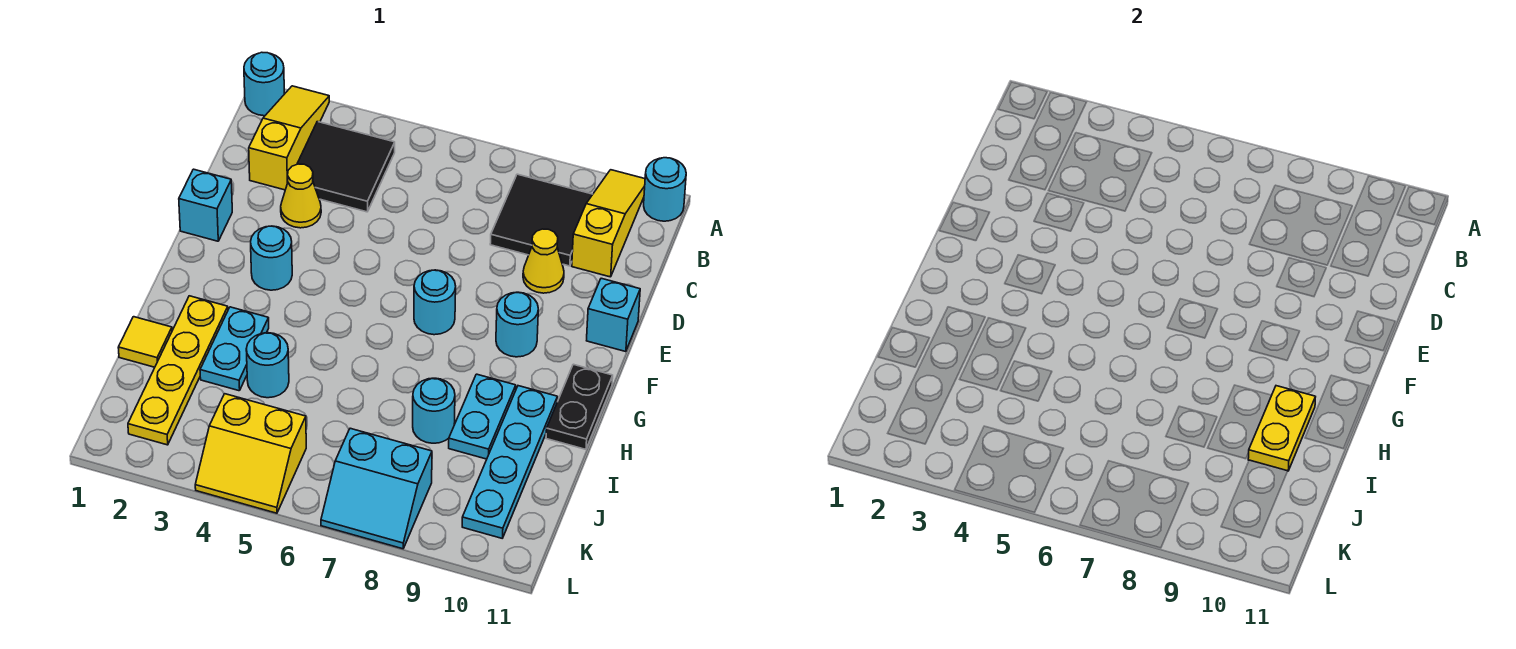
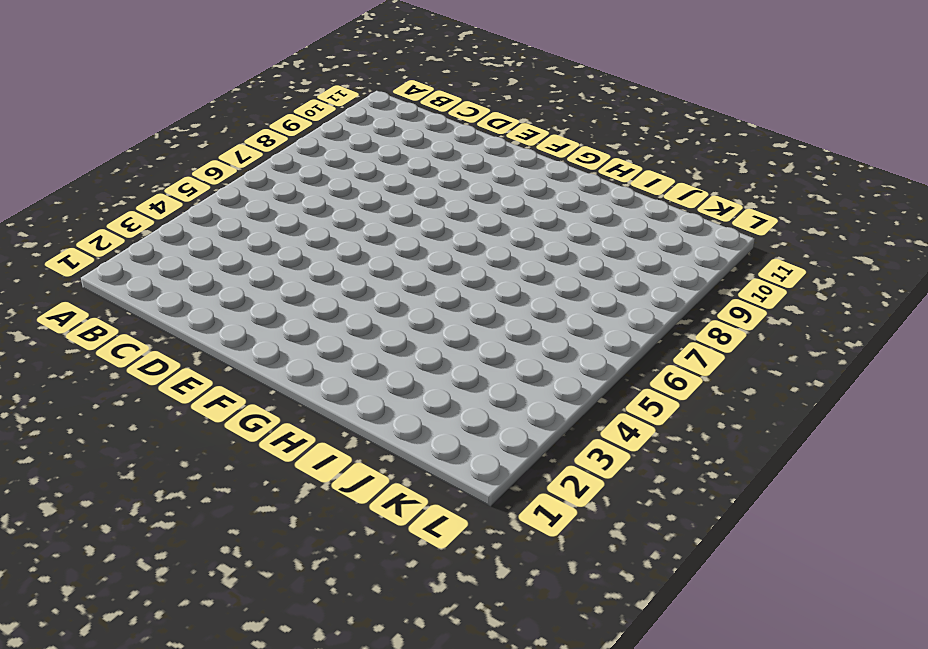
none -> cyan 1x1 round brick [244,52,284,116]
none -> yellow 1x3 slope [249,86,329,190]
none -> yellow 1x3 slope [572,170,645,277]

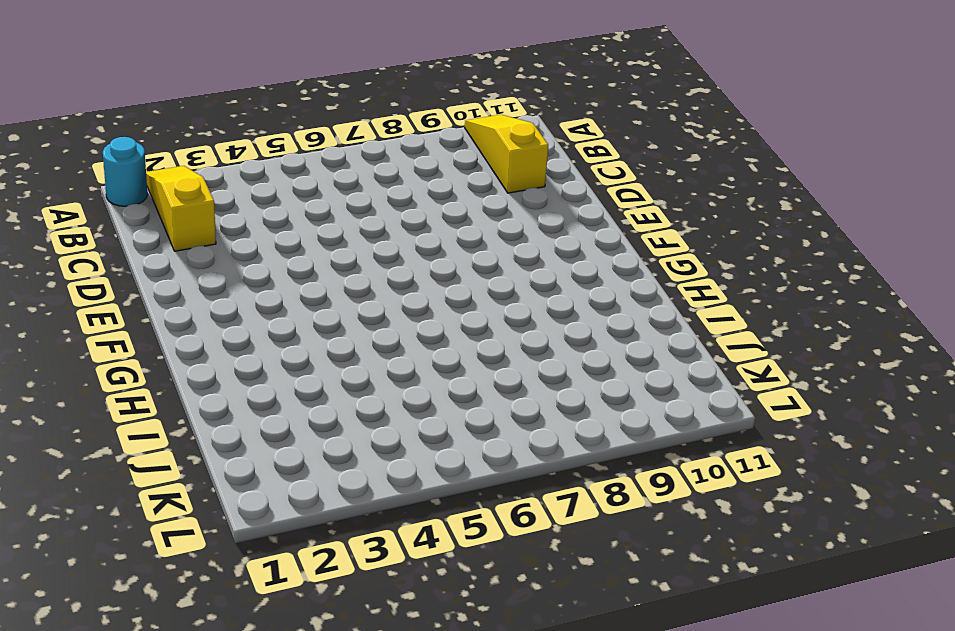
none -> cyan 1x1 round brick [644,158,686,221]
none -> black 2x2 tile [297,122,395,212]
none -> black 2x2 tile [490,174,593,266]

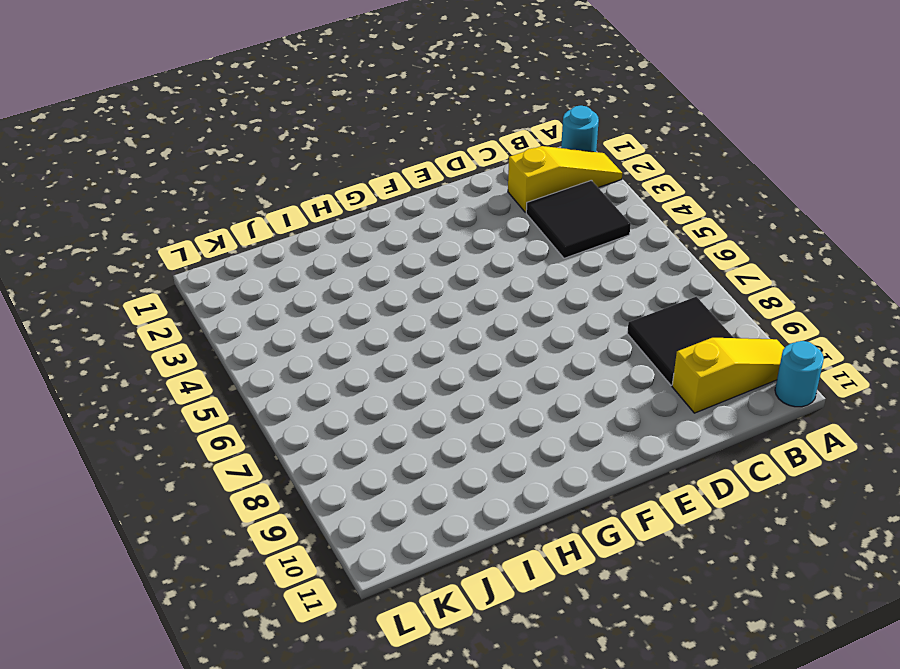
none -> yellow 1x1 cone [281,164,321,228]
none -> yellow 1x1 cone [523,229,564,293]
none -> cyan 1x1 brick [179,169,232,241]

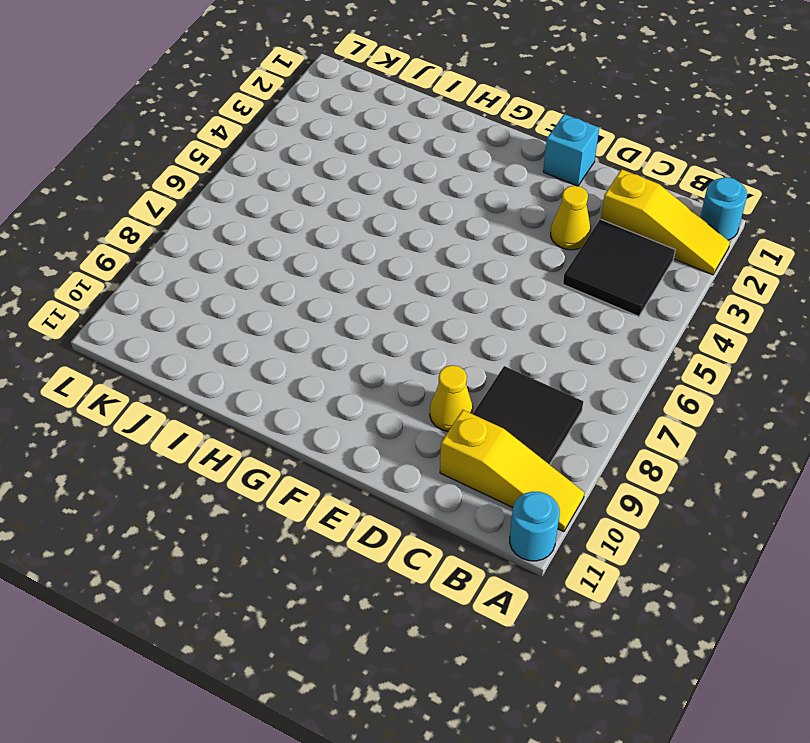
none -> cyan 1x1 brick [587,278,640,352]
none -> cyan 1x1 round brick [251,226,292,290]
none -> cyan 1x1 round brick [414,270,456,335]

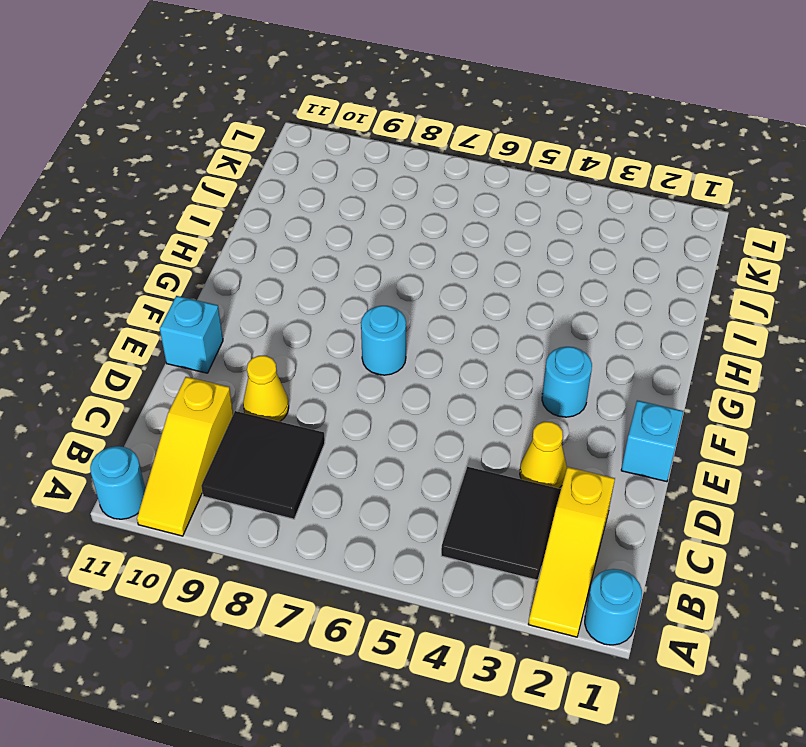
none -> cyan 1x1 round brick [496,292,538,357]
none -> black 1x2 plate [546,364,613,449]
none -> yellow 1x4 plate [128,296,228,445]

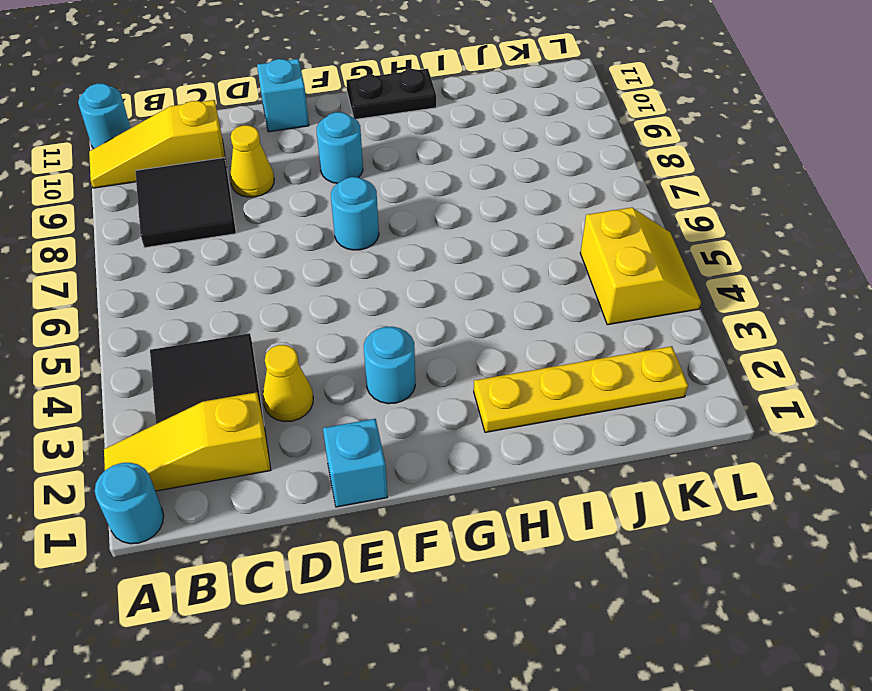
none -> cyan 1x2 plate [200,307,269,391]
none -> cyan 1x2 plate [449,374,516,459]
none -> cyan 1x4 plate [462,386,557,538]

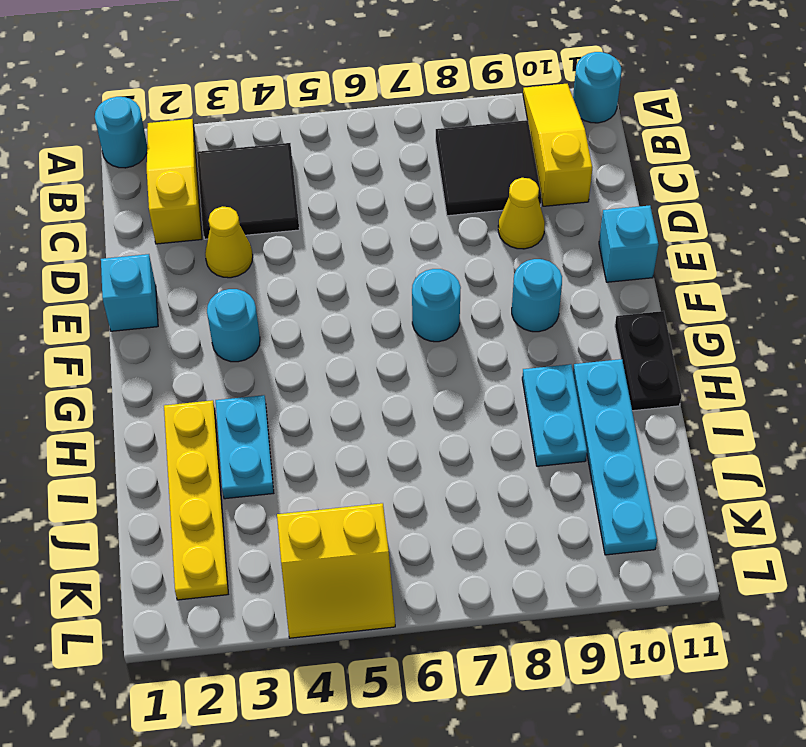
none -> yellow 1x1 tile [118,317,172,367]
none -> cyan 1x1 round brick [246,333,289,398]
none -> cyan 1x1 round brick [413,378,455,443]

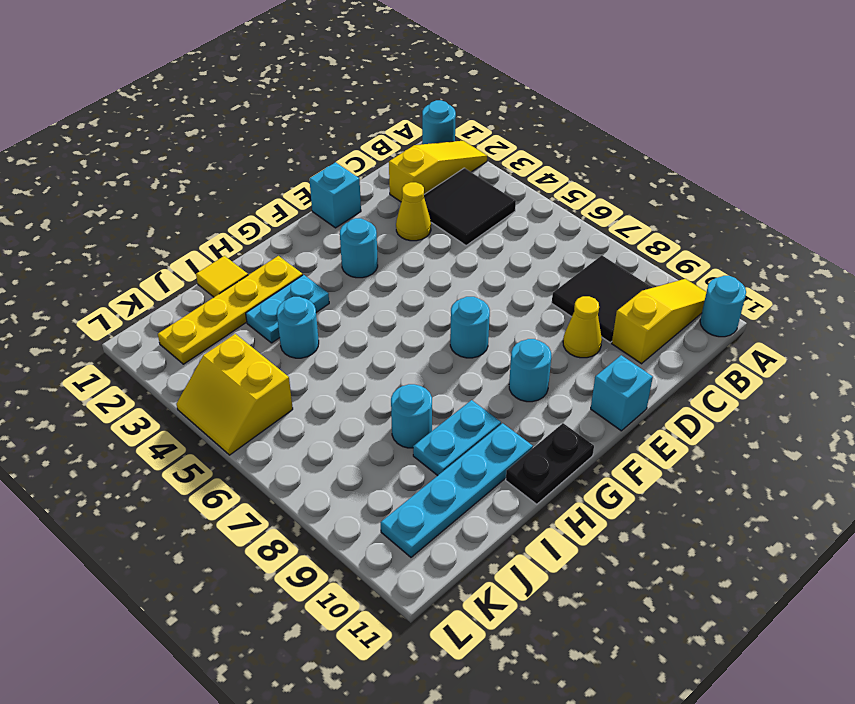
none -> cyan 2x2 slope [321,428,432,549]
none -> yellow 1x2 plate [1248,386,1315,471]

